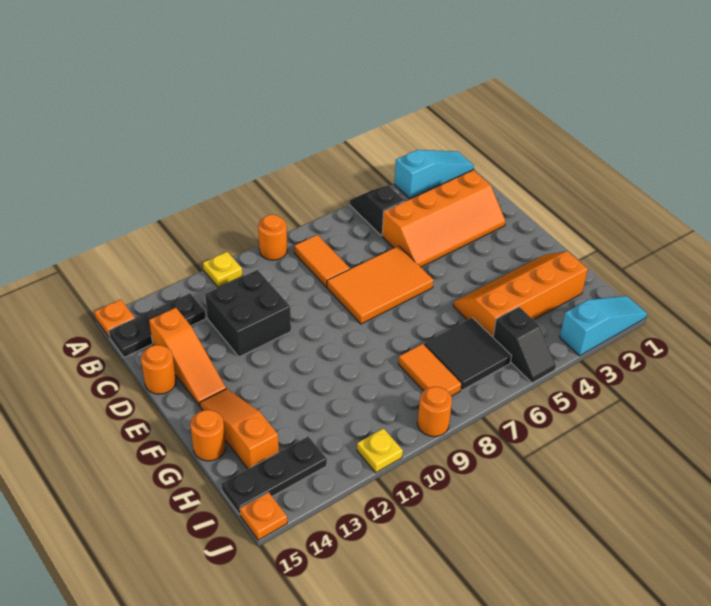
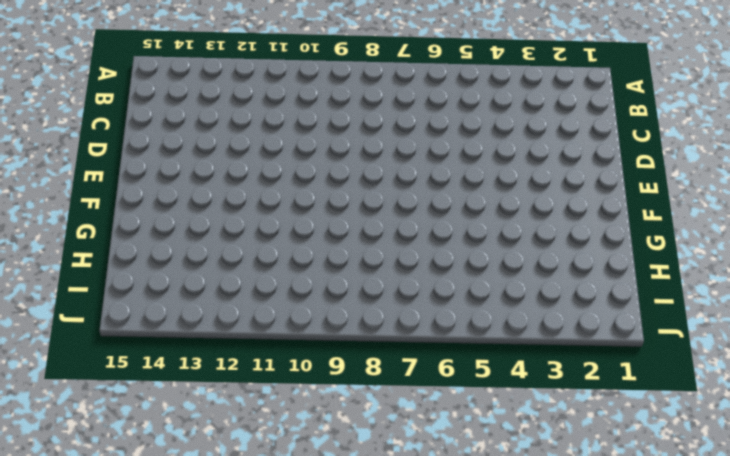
none -> cyan 1x3 slope [394,150,474,199]
none -> black 1x2 slope [349,185,405,236]
none -> orange 1x1 round brick [258,215,287,260]

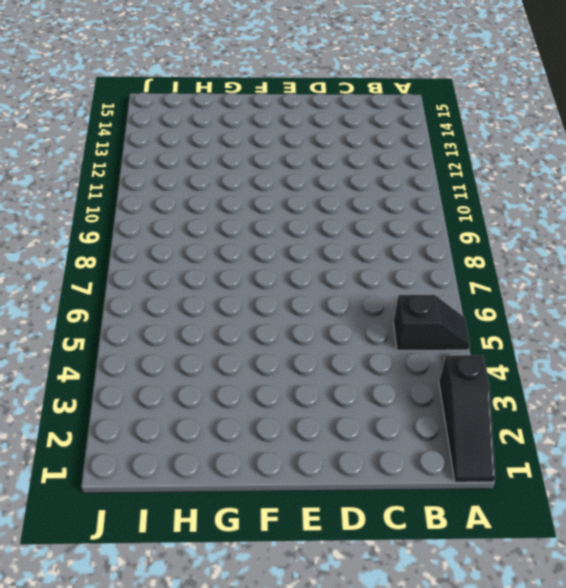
black 1x3 slope [439,355,495,482] -> cyan 1x3 slope [394,150,474,199]
none -> orange 1x1 round brick [258,215,287,260]
none -> yellow 1x1 plate [203,252,243,288]
none -> orange 1x1 plate [94,300,135,337]

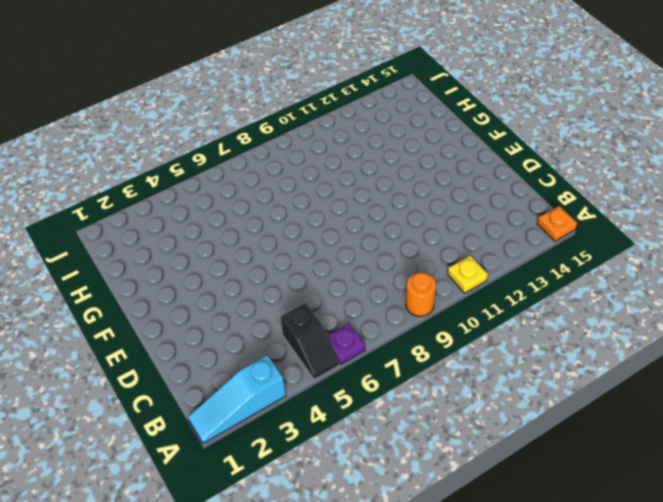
purple 1x1 plate [328,324,365,364] -> none
none -> orange 1x2 tile [294,235,350,287]
none -> black 1x3 plate [109,293,206,357]
none -> orange 2x4 slope [382,170,506,267]

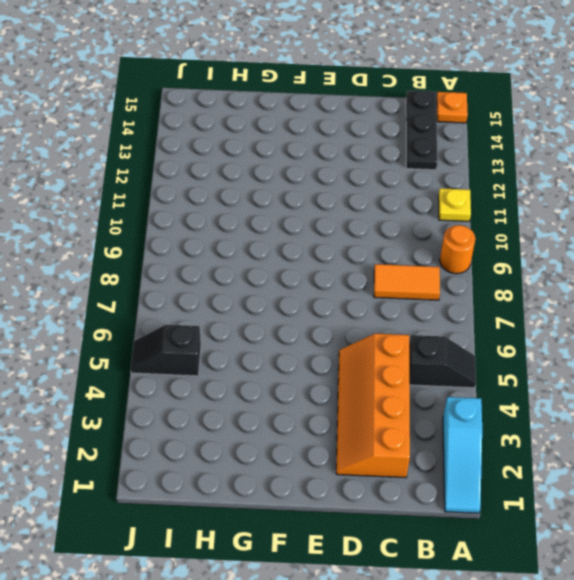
none -> black 2x2 brick [205,270,291,357]
none -> orange 1x3 slope [149,308,226,406]
none -> orange 2x3 tile [327,246,434,324]

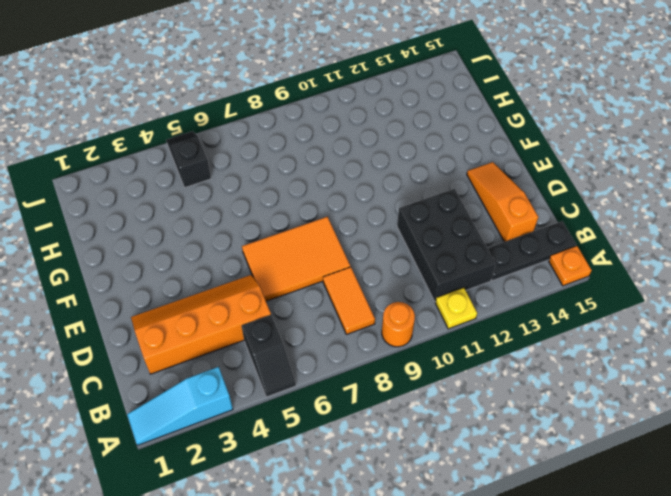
black 2x3 brick [397,189,496,302] -> black 2x2 brick [205,270,291,357]
none -> orange 1x1 round brick [141,345,176,394]
none -> orange 1x3 slope [200,389,279,469]
none -> orange 2x4 slope [453,251,588,337]

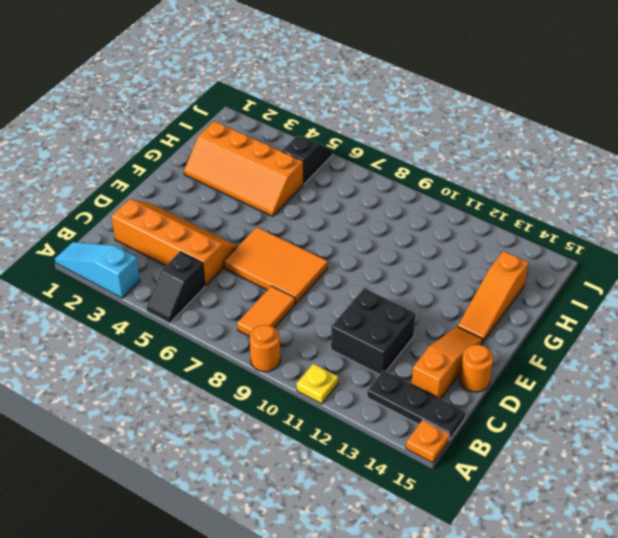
none -> orange 1x1 round brick [190,410,226,461]
none -> black 2x2 tile [424,318,511,390]
none -> orange 1x2 tile [398,344,462,396]

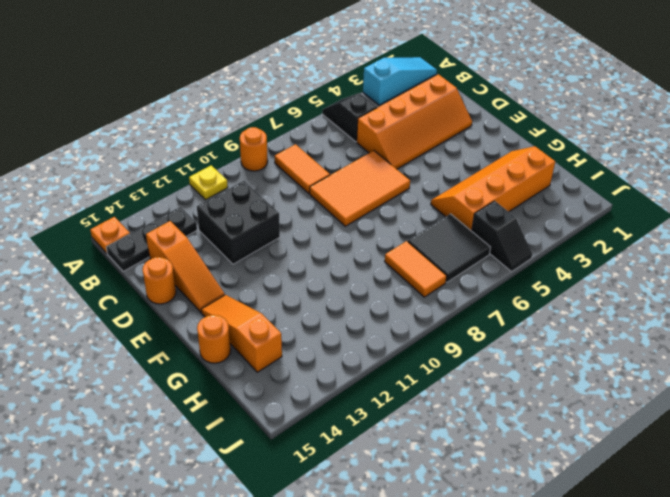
none -> black 1x3 plate [221,436,327,515]
none -> cyan 1x3 slope [560,296,647,356]
none -> orange 1x1 round brick [417,387,452,437]

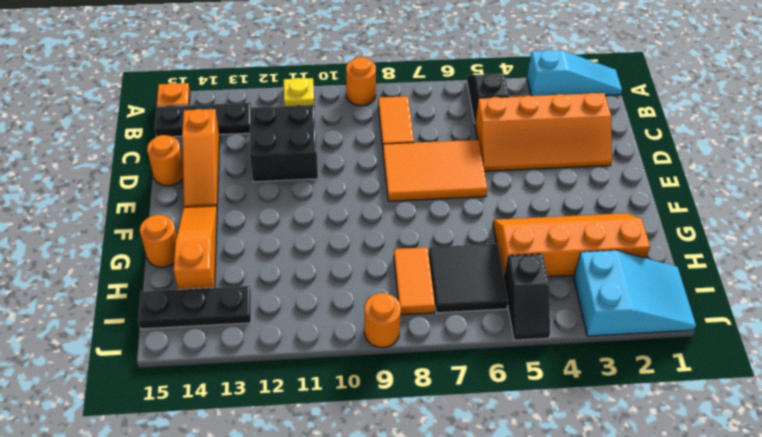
cyan 2x3 slope [573,250,696,336] -> cyan 1x3 slope [560,296,647,356]
none -> yellow 1x1 plate [357,428,403,473]
none -> orange 1x1 plate [240,492,287,540]

